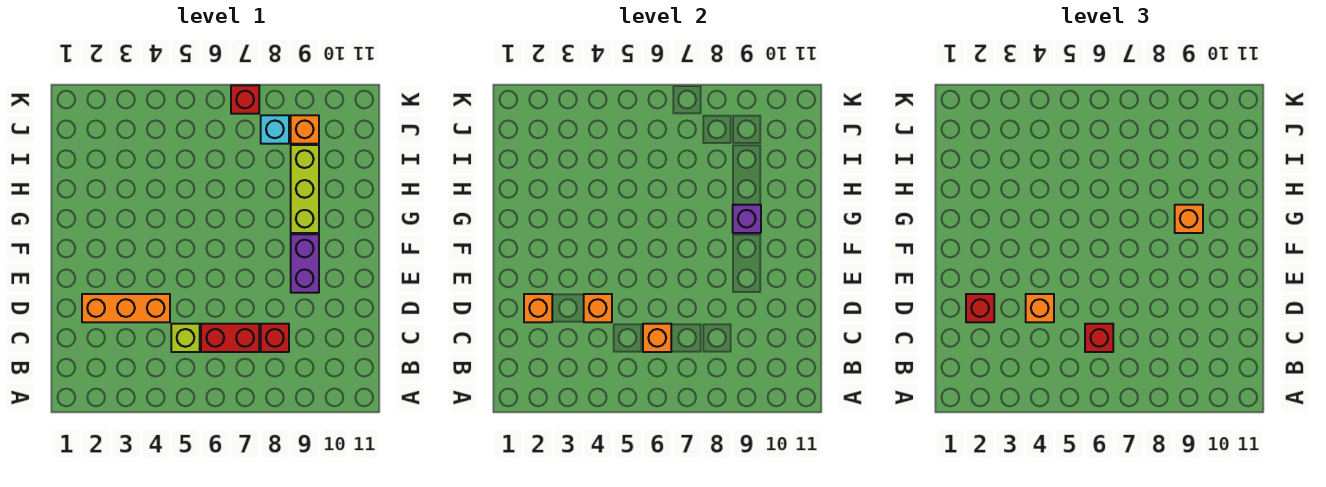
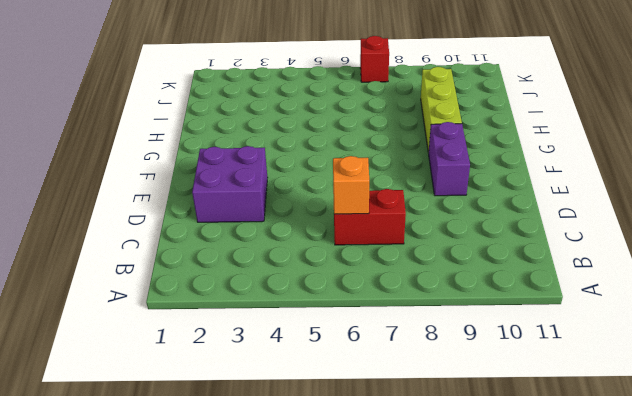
purple 2x2 brick [192,146,268,222] -> orange 1x3 brick [82,294,170,322]
none -> lime 1x1 brick [171,324,200,352]
none -> red 1x1 brick [261,324,289,352]
none -> cyan 1x1 brick [261,115,289,144]

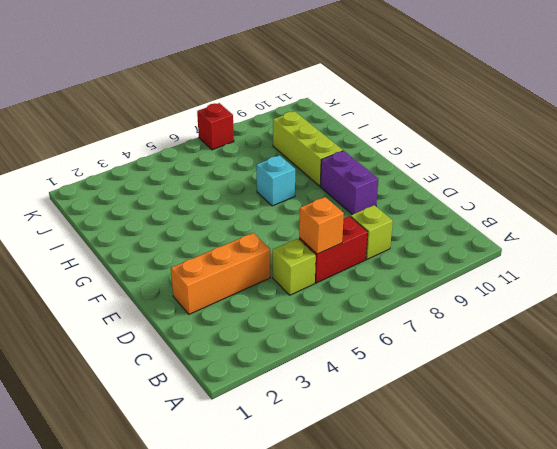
lime 1x1 brick [351,205,393,259] -> red 1x1 brick [261,324,289,352]
cyan 1x1 brick [256,155,295,206] -> cyan 1x1 brick moved to [261,115,289,144]
none -> orange 1x1 brick [291,115,319,144]
none -> orange 1x1 brick [524,294,552,322]
none -> orange 1x1 brick [584,294,612,322]

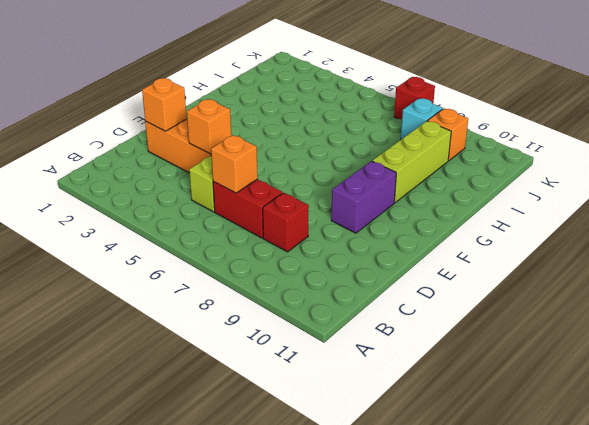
none -> purple 1x1 brick [733,205,761,233]
none -> red 1x1 brick [1085,324,1113,352]
none -> red 1x1 brick [966,294,994,322]

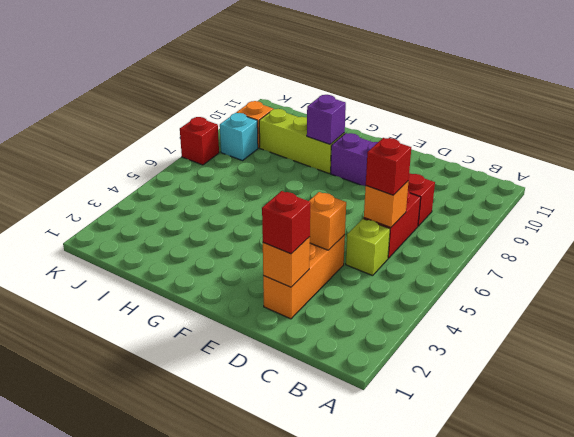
none -> orange 1x1 brick [1026,294,1054,322]
none -> orange 1x1 brick [1175,205,1203,233]

